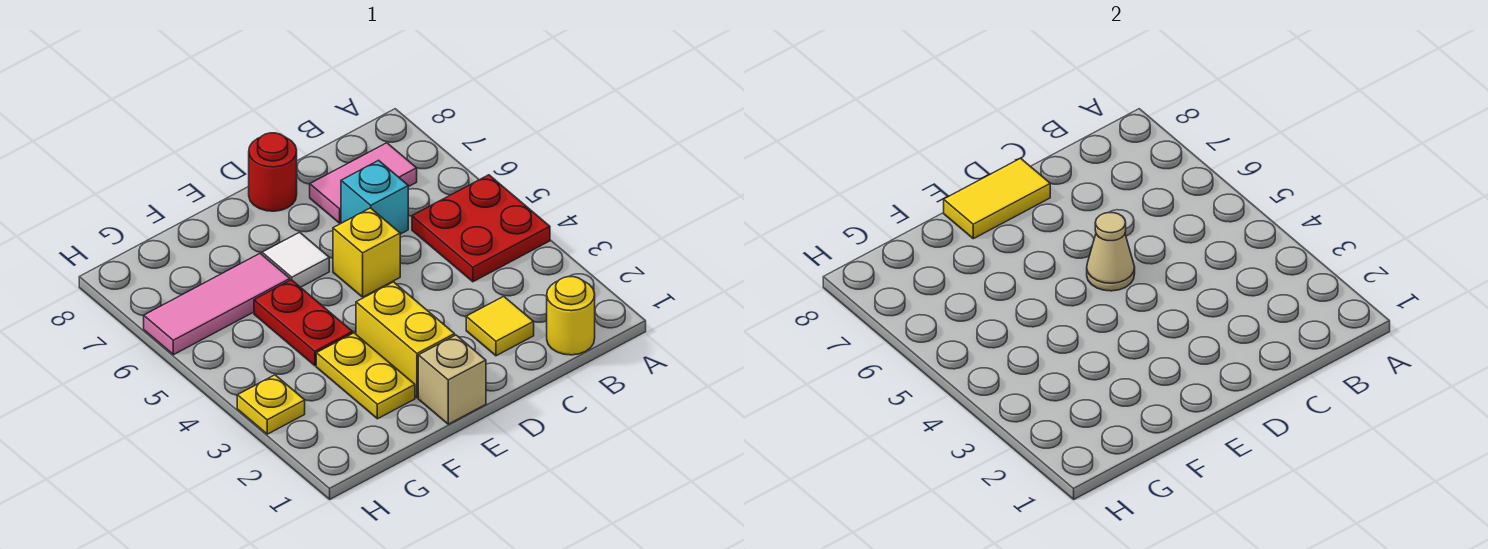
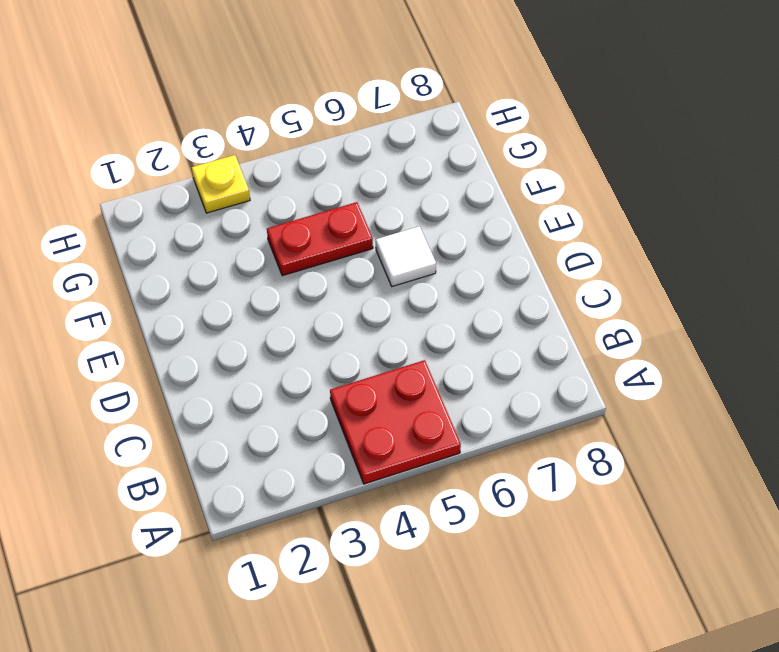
none -> yellow 1x1 round brick [547,277,595,355]
none -> pink 1x2 tile [310,143,417,223]
none -> yellow 1x1 tile [466,296,534,356]

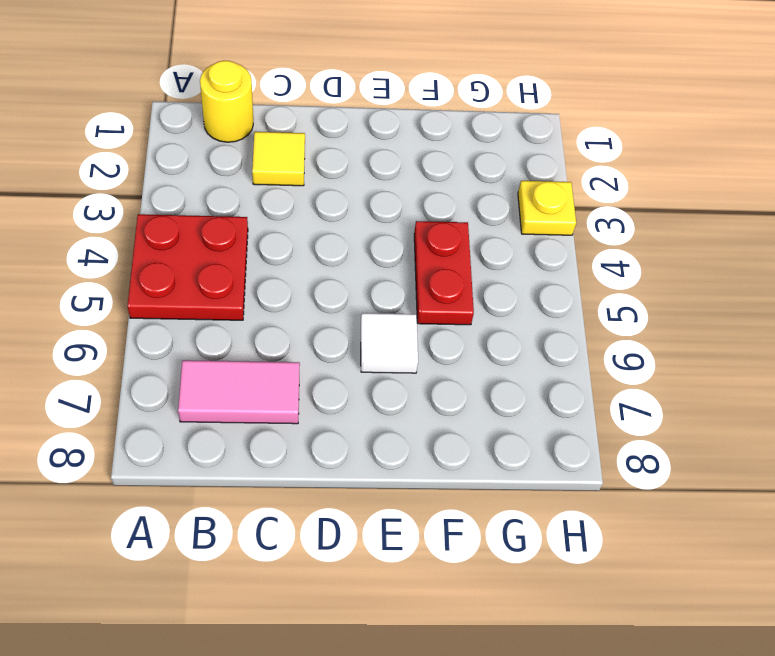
none -> cyan 1x1 brick [341,160,408,234]
none -> yellow 1x1 brick [333,208,400,297]
none -> red 1x1 round brick [249,133,297,211]

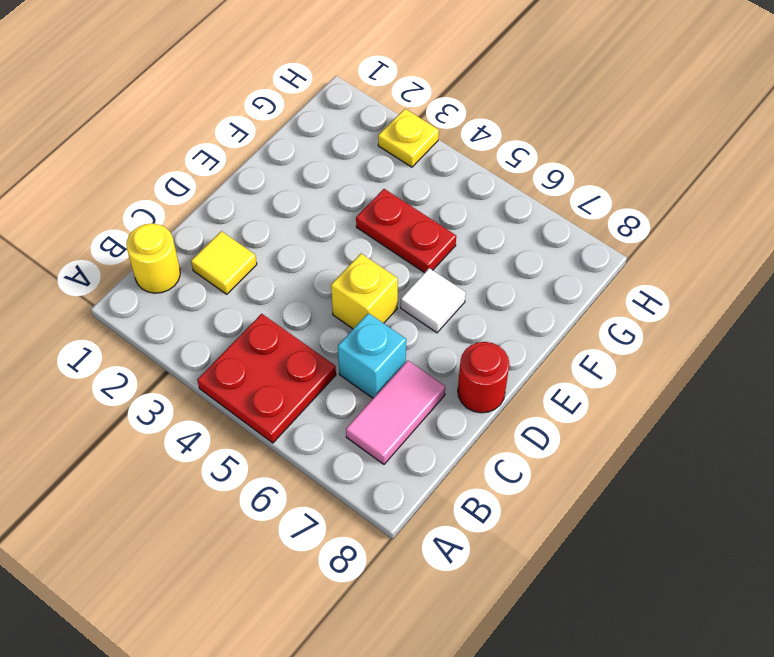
none -> tan 1x1 brick [418,335,486,424]
none -> yellow 1x2 brick [356,282,455,398]
none -> yellow 1x2 plate [316,333,415,419]

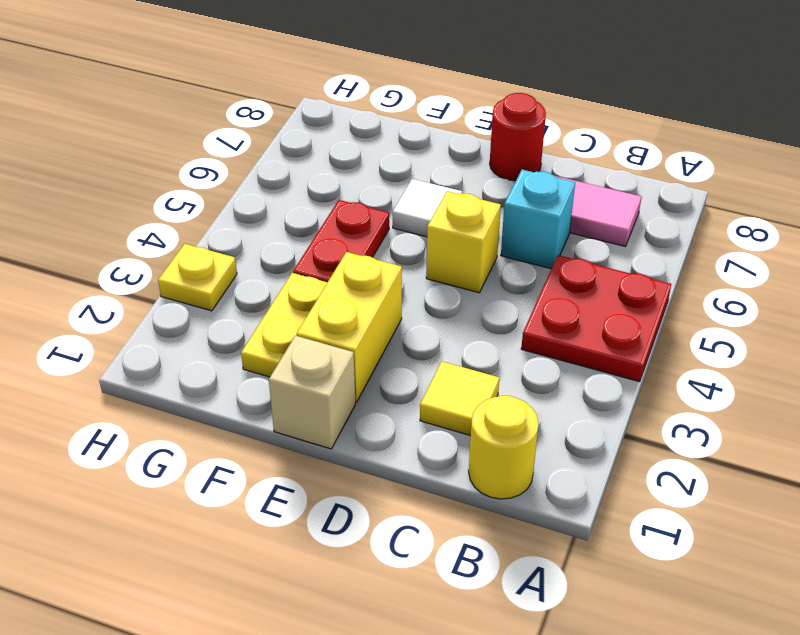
none -> pink 1x3 tile [144,253,290,355]
none -> tan 1x1 cone [1087,213,1135,291]
none -> yellow 1x2 tile [944,158,1050,239]

